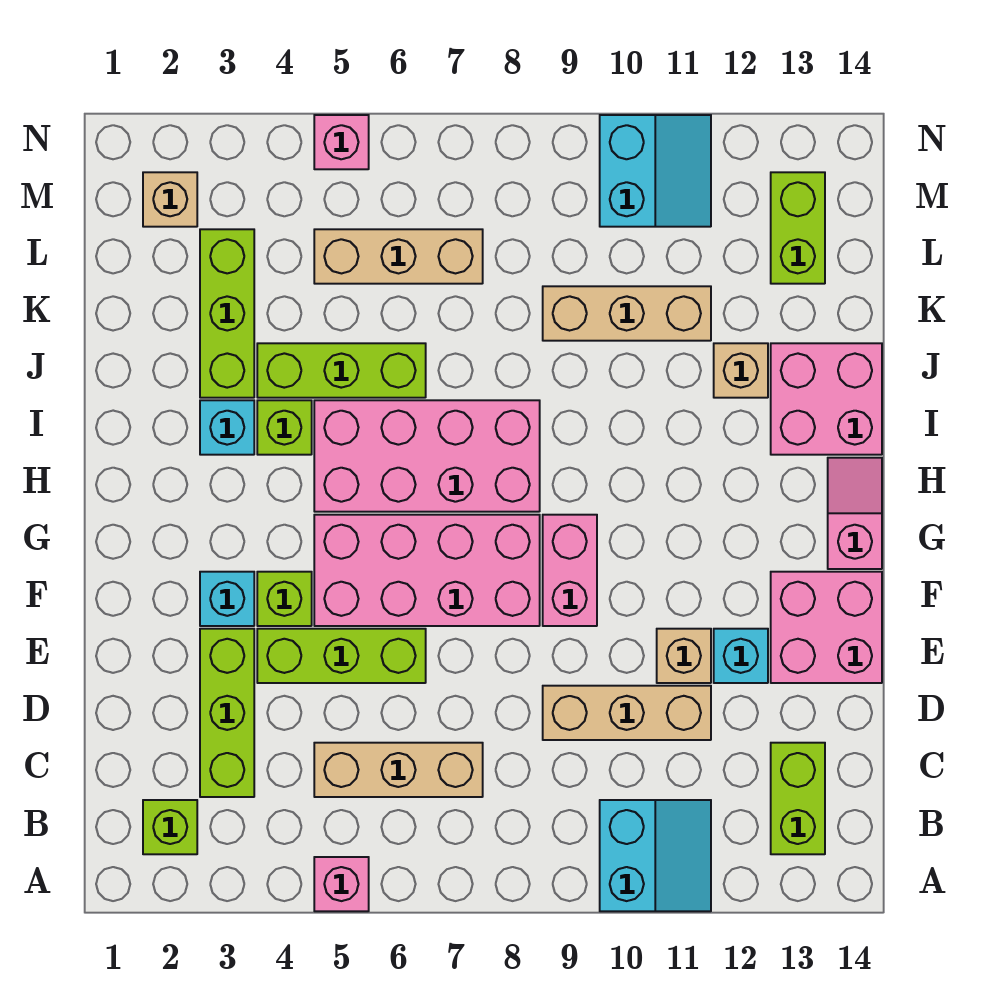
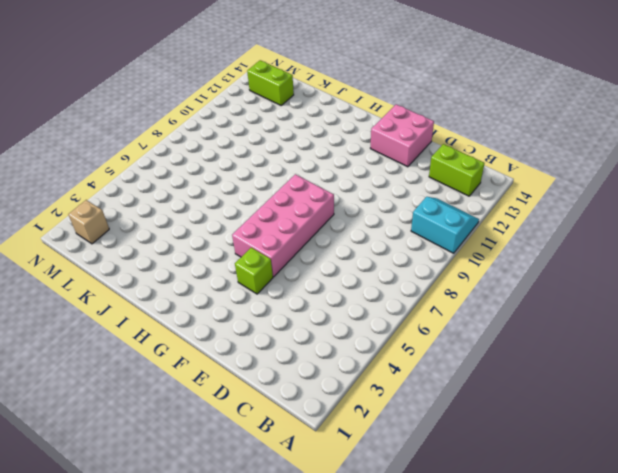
none -> pink 1x1 brick [314,857,369,911]
none -> lime 1x1 brick [143,800,197,854]
none -> lime 1x3 brick [200,629,254,797]

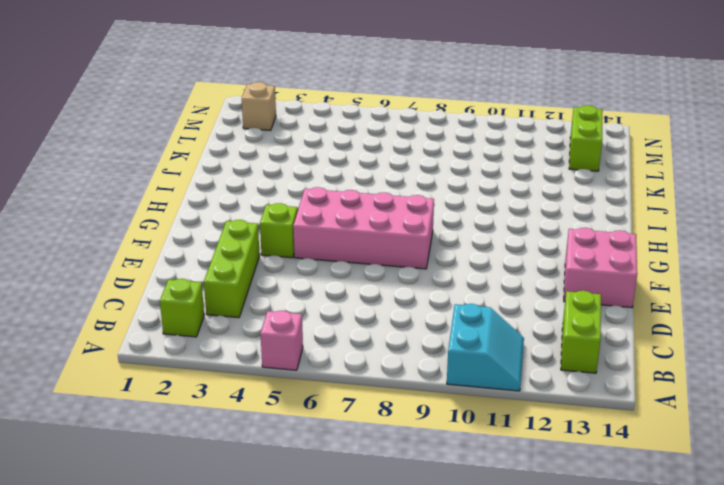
none -> tan 1x3 brick [314,743,483,797]
none -> tan 1x3 brick [543,686,711,740]
none -> lime 1x3 brick [257,629,426,683]

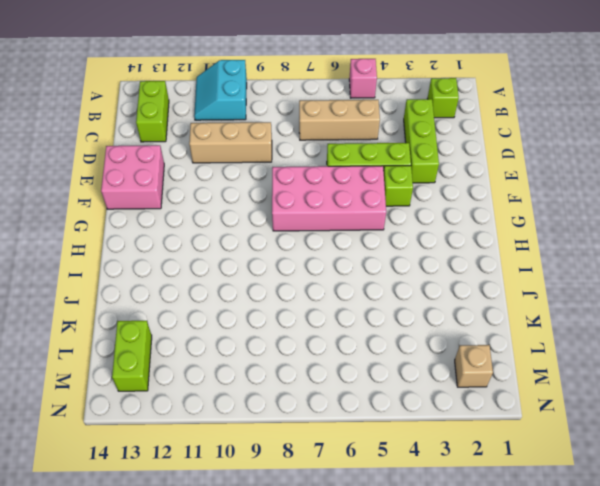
none -> tan 1x1 brick [657,629,711,683]
none -> cyan 1x1 brick [714,629,768,683]
none -> cyan 1x1 brick [200,572,254,626]

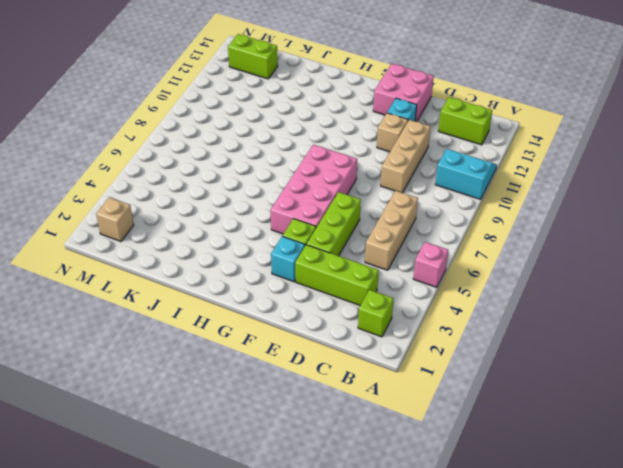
none -> pink 1x2 brick [543,515,597,626]
none -> pink 1x2 slope [828,458,882,569]
none -> pink 2x4 brick [314,400,540,512]

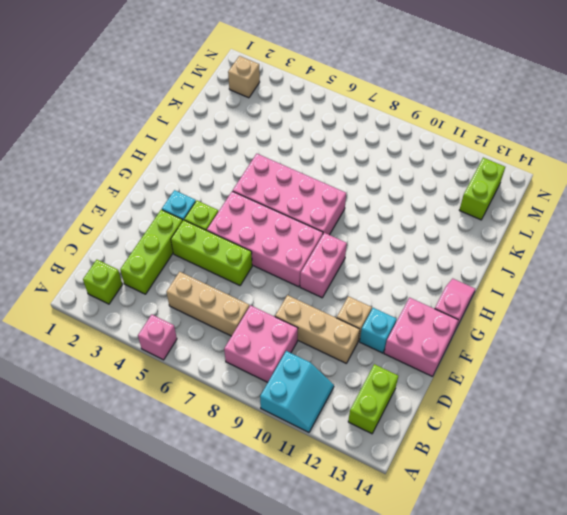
pink 2x2 brick [224,305,298,382] -> pink 2x2 brick moved to [771,343,882,455]
none -> cyan 1x1 brick [200,400,254,455]
none -> lime 1x1 brick [257,400,312,455]
none -> lime 1x3 brick [200,229,254,398]

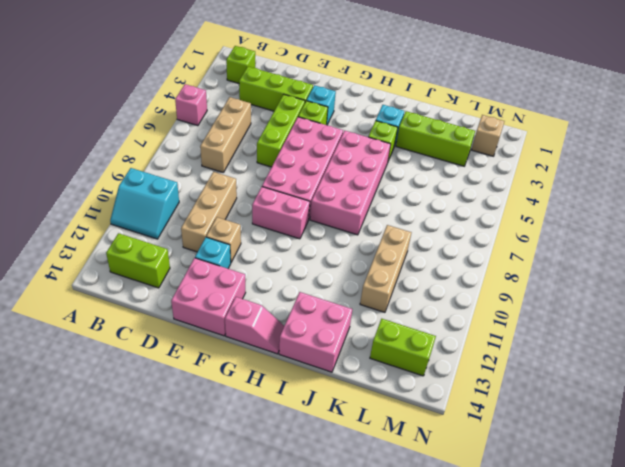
none -> lime 1x3 brick [257,343,426,398]
none -> tan 1x1 brick [714,343,768,398]
none -> tan 1x3 brick [314,229,483,284]

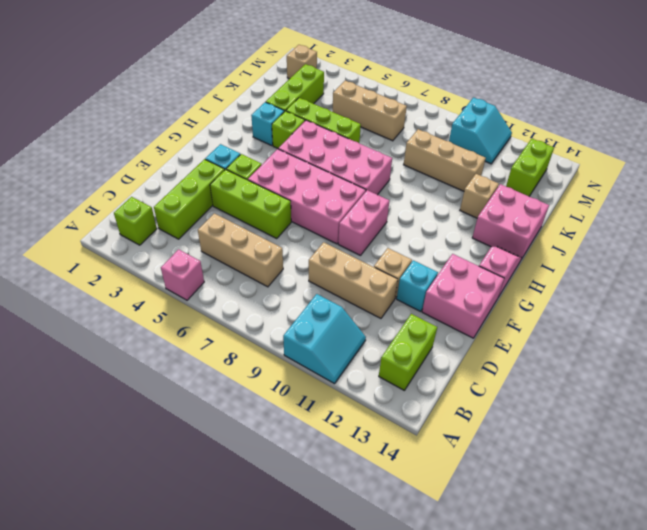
none -> pink 1x1 brick [314,115,369,169]

